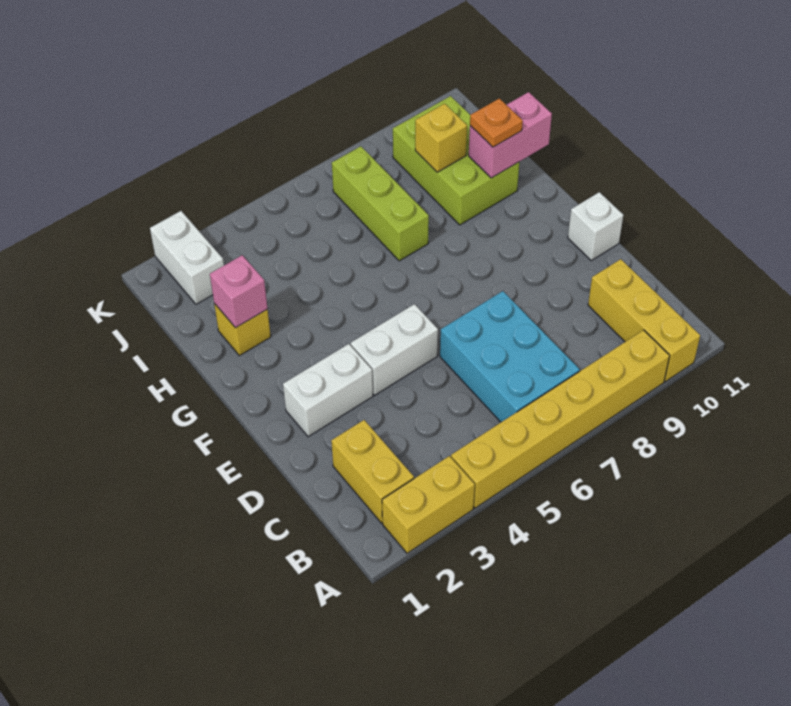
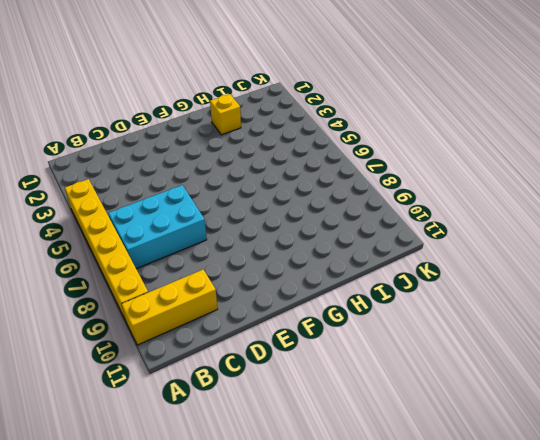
none -> yellow 1x2 brick [382,456,475,553]
none -> yellow 1x2 brick [331,420,414,523]
none -> white 1x2 brick [283,344,373,437]

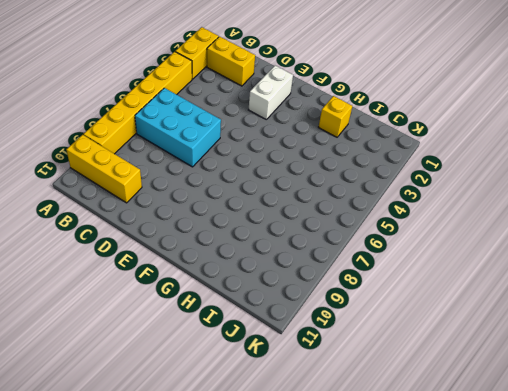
none -> white 1x2 brick [351,304,438,395]
none -> white 1x1 brick [568,192,623,260]
none -> lime 1x3 brick [332,146,429,261]

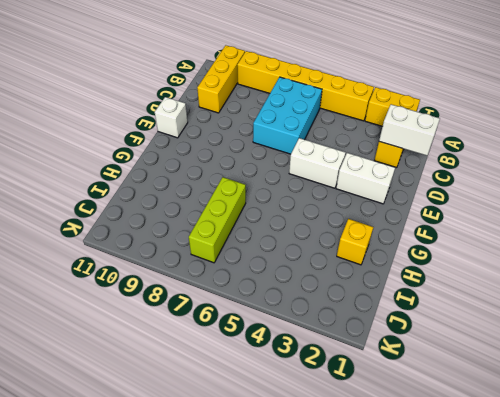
white 1x2 brick [379,104,440,156] -> white 1x2 brick turned to [150,211,224,304]
none -> lime 2x3 brick [393,96,519,225]
none -> pink 1x1 brick [210,255,268,328]
none -> pink 1x2 brick [469,92,552,178]

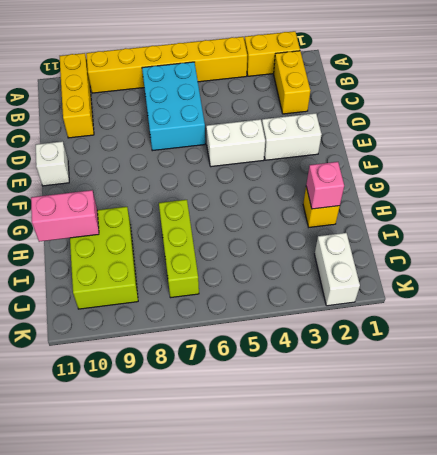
none -> yellow 1x1 brick [415,104,467,172]
none -> orange 1x1 plate [470,98,523,147]

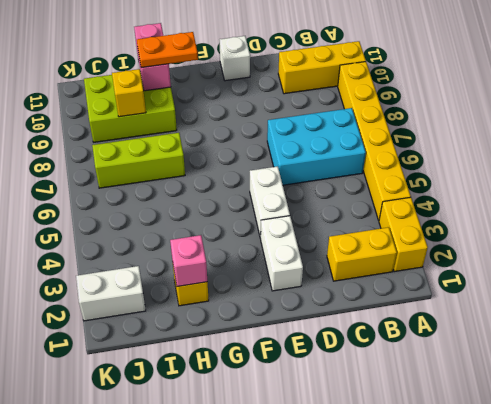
orange 1x2 plate [137,32,198,68] -> orange 1x1 plate [470,98,523,147]

